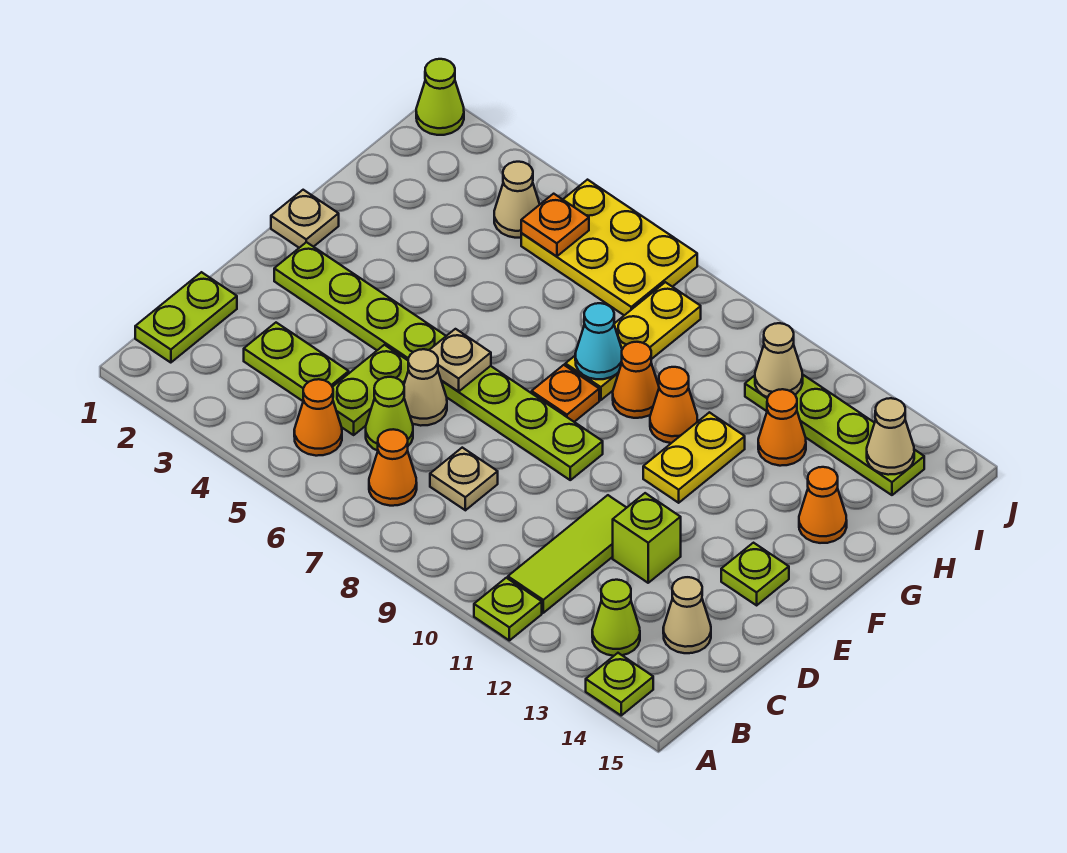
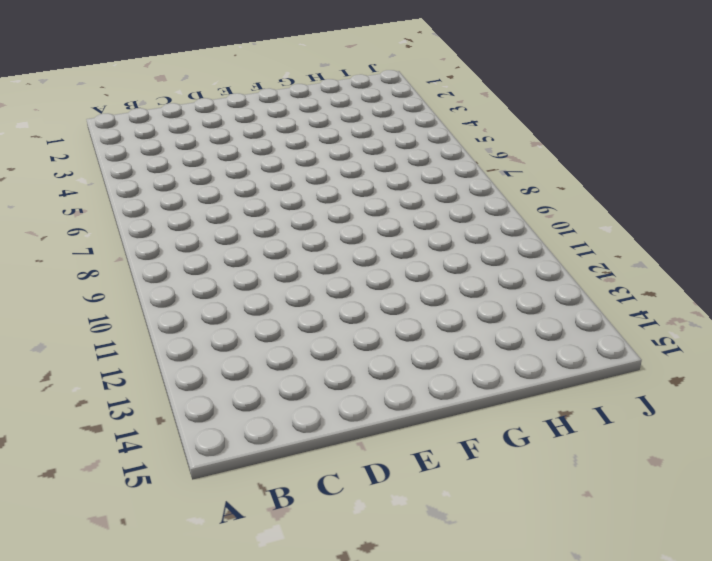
none -> lime 1x1 plate [474,578,542,640]
none -> lime 1x1 plate [586,653,653,715]
none -> lime 1x2 plate [135,272,237,363]
none -> orange 1x1 cone [294,379,342,456]

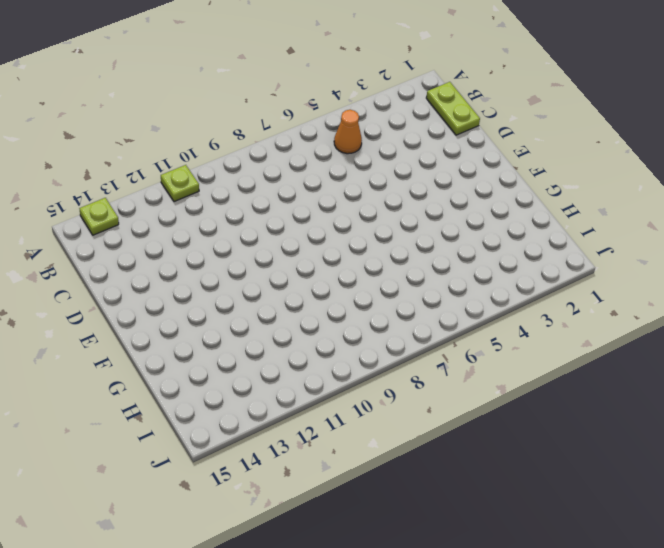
none -> orange 1x1 cone [369,429,417,506]
none -> lime 1x3 tile [508,495,627,613]
none -> lime 1x1 cone [592,580,640,656]
none -> lime 1x2 plate [244,323,349,401]

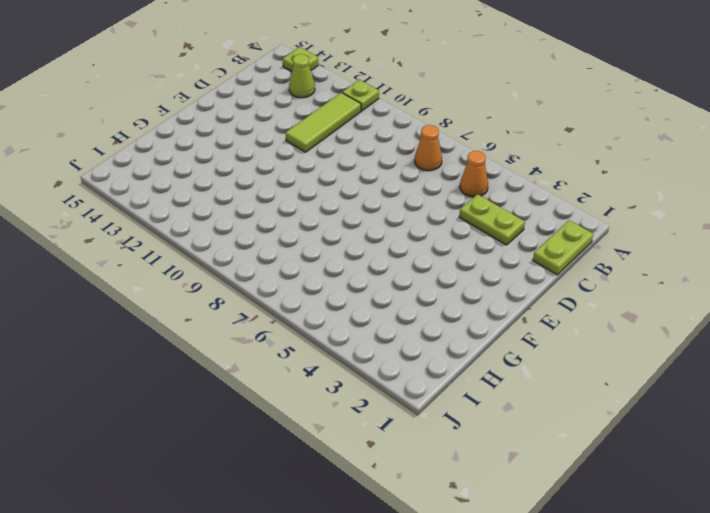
none -> lime 1x2 plate [333,345,409,435]
none -> lime 1x1 cone [366,377,413,451]
none -> tan 1x1 plate [430,448,498,510]
none -> tan 1x1 cone [663,577,711,653]

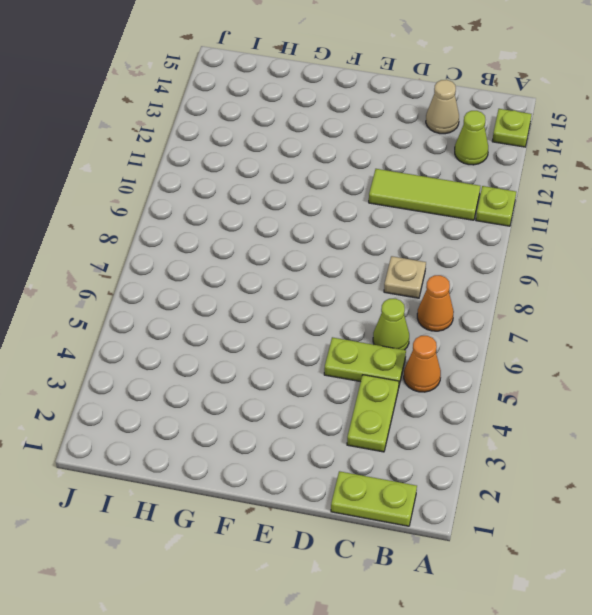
none -> tan 1x1 cone [404,349,447,426]
none -> lime 1x1 brick [613,493,681,583]
none -> lime 1x8 plate [274,242,603,480]
none -> lime 1x1 plate [721,543,789,605]

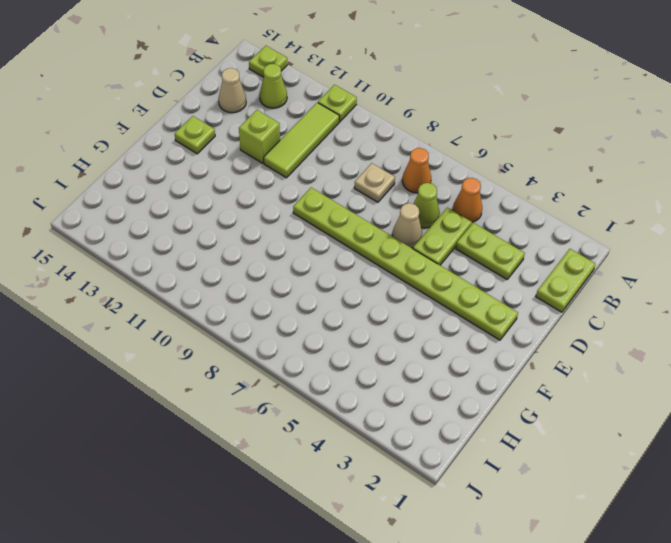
none -> tan 1x1 plate [271,190,339,248]
none -> orange 1x1 plate [532,365,599,422]
none -> yellow 1x2 plate [643,412,745,503]
none -> yellow 1x3 plate [565,282,701,400]

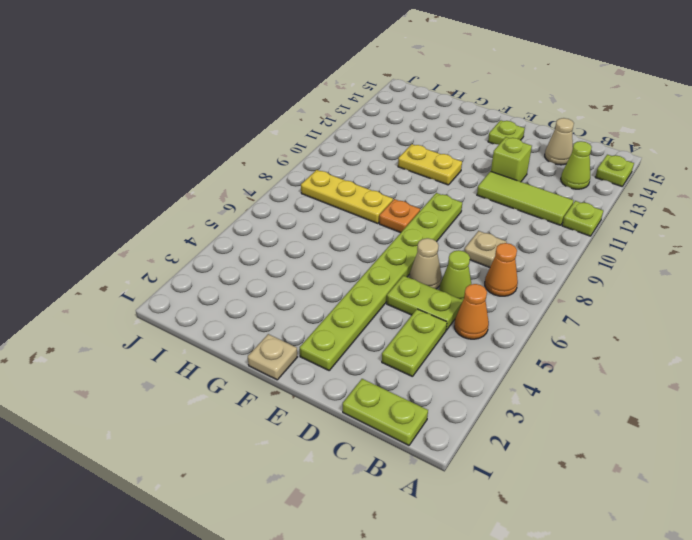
none -> orange 1x1 cone [613,342,659,418]
none -> orange 1x1 cone [650,367,698,443]
none -> orange 1x1 cone [799,467,847,543]
none -> orange 1x1 cone [758,389,806,466]

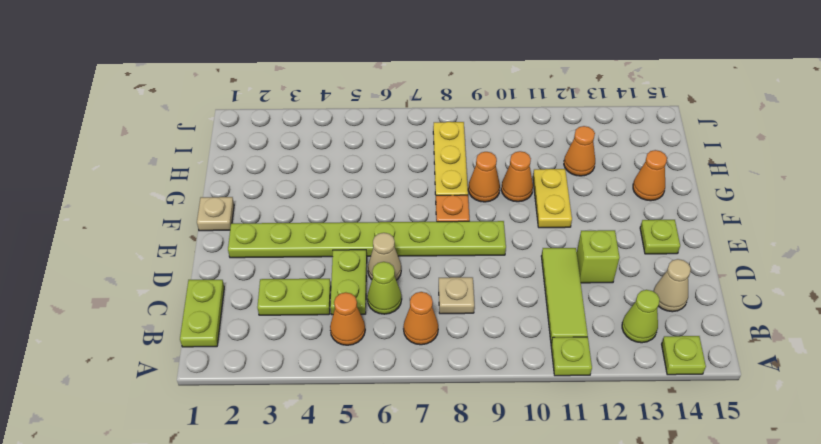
none -> tan 1x1 cone [494,162,540,238]
none -> yellow 2x3 plate [521,180,697,315]
none -> lime 1x4 plate [745,374,924,495]
none -> lime 1x1 cone [416,59,464,135]

